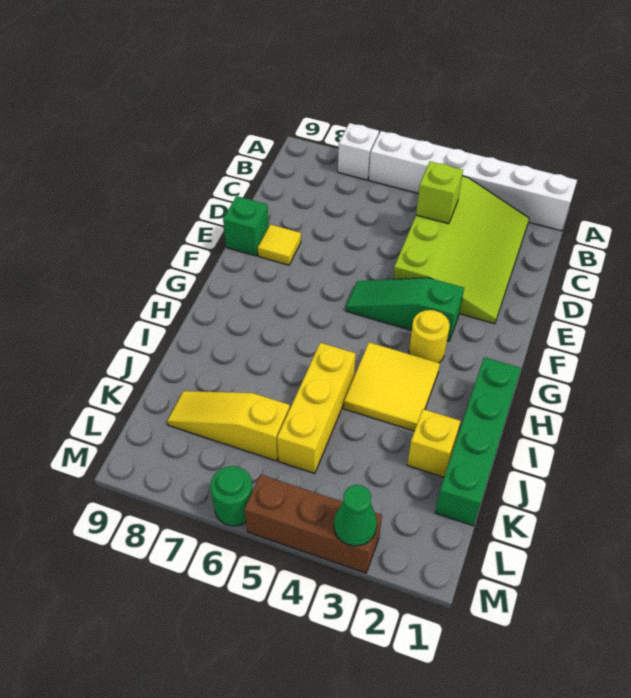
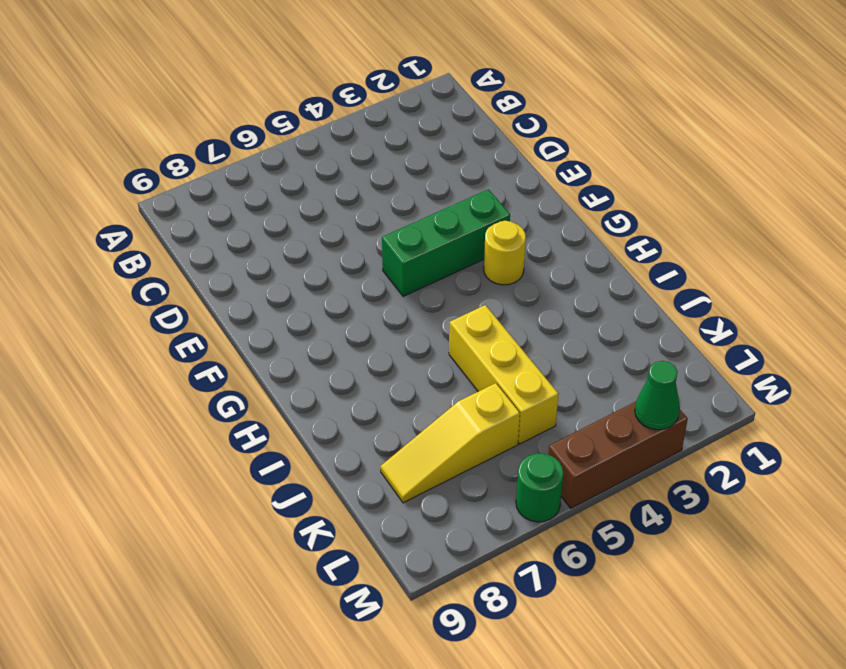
green 1x3 brick [382,189,510,296] -> green 1x3 slope [346,278,464,341]
none -> white 1x6 brick [369,131,577,231]
none -> white 1x1 brick [338,123,379,180]
none -> lime 3x4 slope [393,176,529,324]

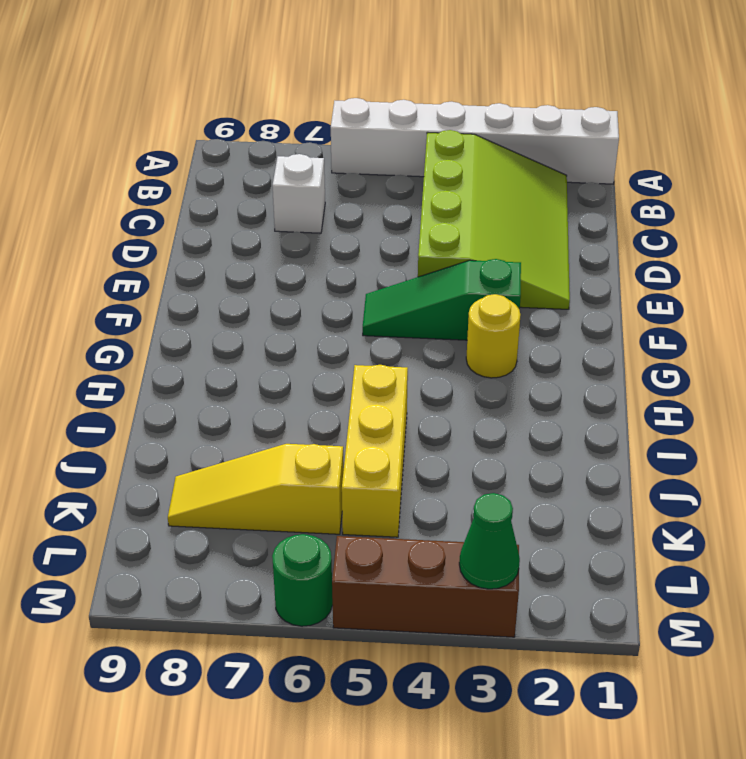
white 1x1 brick [273,154,325,233] -> white 1x1 brick moved to [338,123,379,180]
none -> yellow 1x1 tile [258,224,301,265]
none -> green 1x1 brick [223,196,269,256]
none -> green 1x4 brick [435,357,521,526]

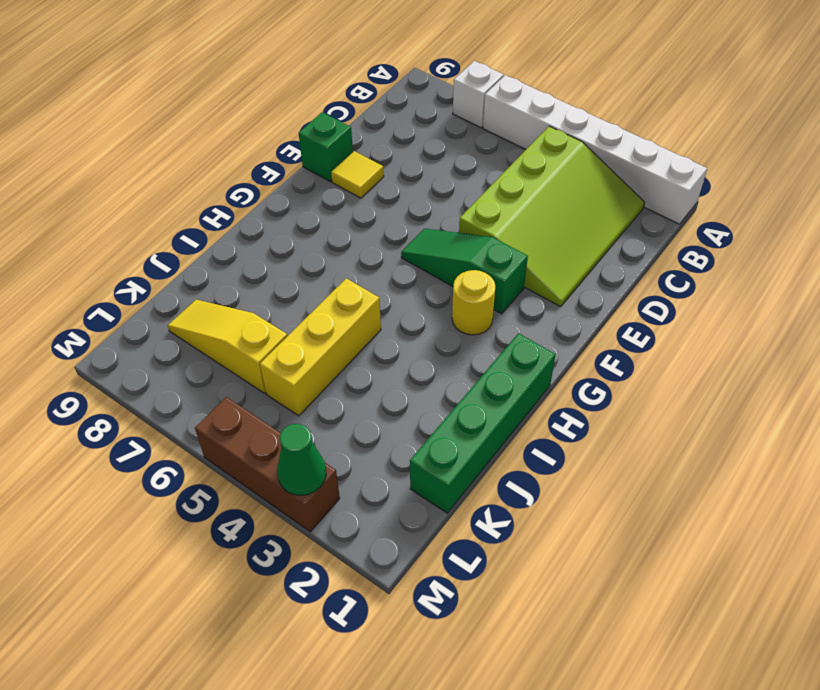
none -> yellow 2x2 tile [344,342,440,431]
none -> yellow 1x1 brick [407,409,461,477]
none -> green 1x1 round brick [211,466,253,526]

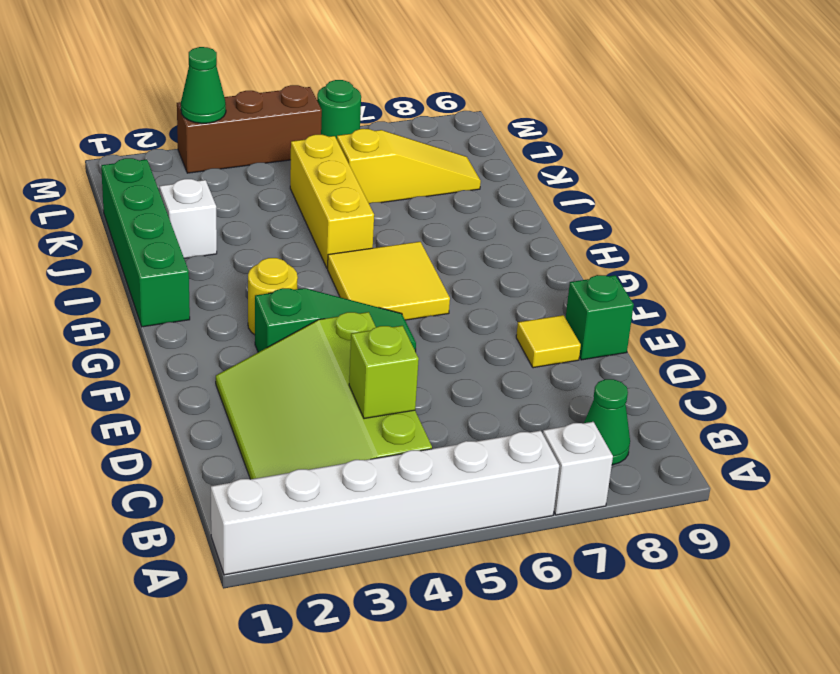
green 1x1 cone [584,379,630,465] -> none
yellow 2x2 tile [328,242,450,320] -> yellow 2x2 tile moved to [344,342,440,431]
white 1x1 brick [160,179,217,258] -> yellow 1x1 brick [407,409,461,477]

